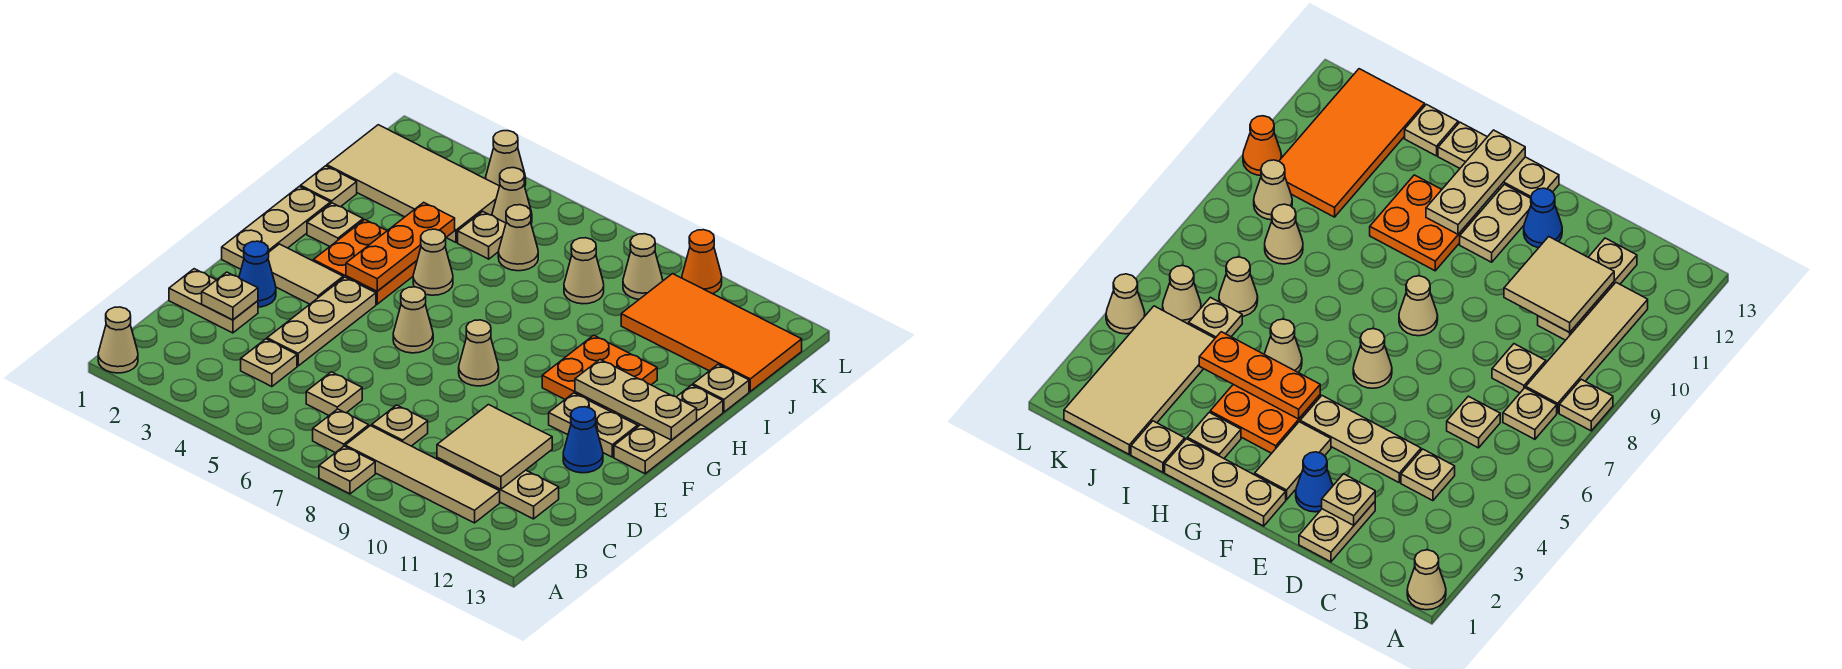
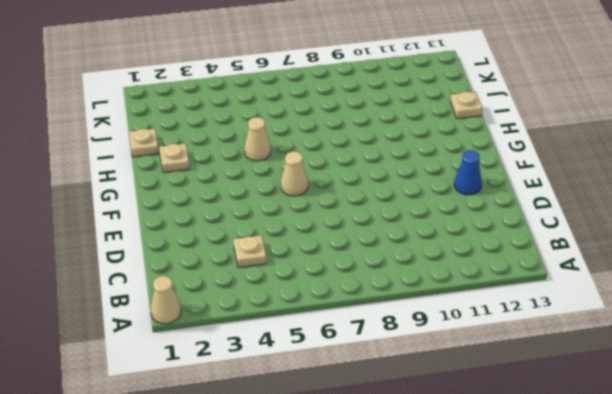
none -> tan 1x1 plate [319,446,375,494]
none -> tan 1x1 plate [313,409,369,453]
none -> tan 1x4 tile [345,426,500,523]
none -> tan 1x1 plate [306,372,362,415]

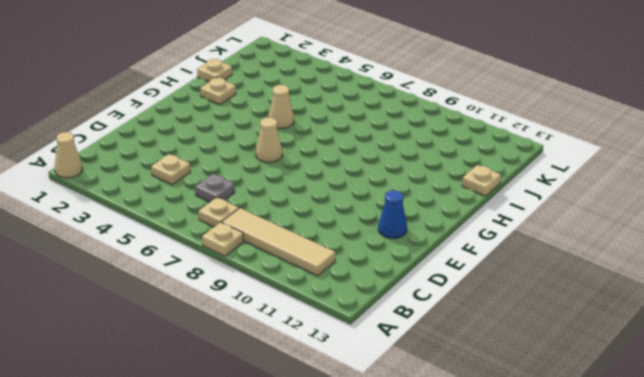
grey 1x1 plate [195,174,235,202] -> tan 1x1 plate [306,372,362,415]
none -> tan 1x1 plate [372,405,428,446]
none -> tan 1x3 plate [437,457,559,519]
none -> tan 1x2 plate [169,269,258,333]
none -> tan 1x3 plate [267,277,376,366]

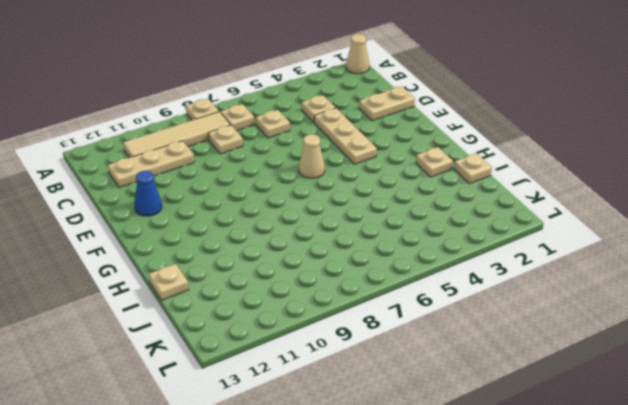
none -> blue 1x1 cone [239,241,276,307]
none -> tan 1x3 plate [222,186,330,269]
none -> tan 1x2 tile [268,244,343,304]
none -> tan 1x1 cone [459,320,499,386]

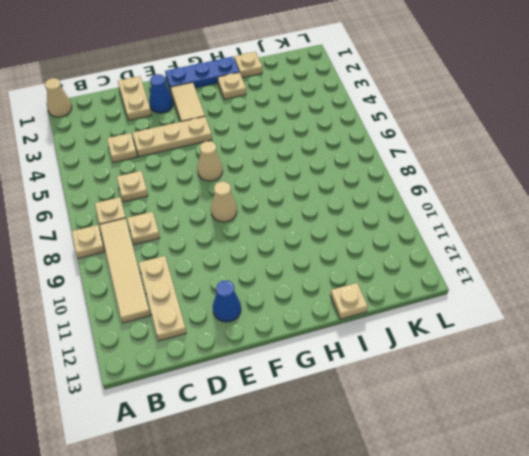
blue 1x3 plate [165,57,239,91] -> tan 1x3 plate [222,186,330,269]
none -> tan 1x2 plate [549,393,638,457]
none -> tan 1x3 plate [614,385,723,474]
none -> orange 2x2 plate [313,220,417,304]
none -> orange 2x2 plate [542,335,657,413]

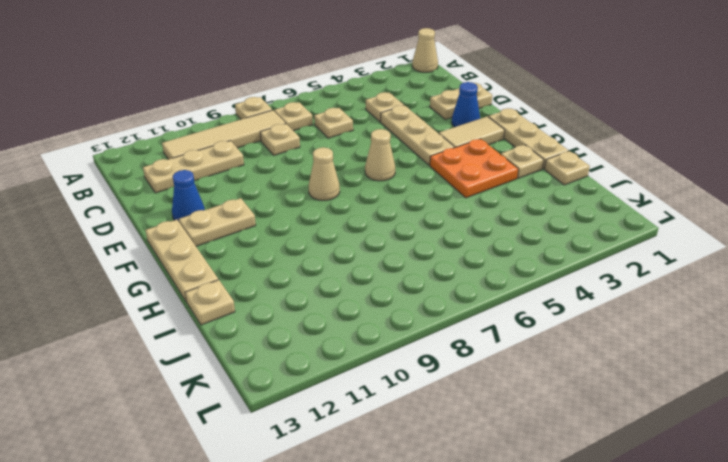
none -> orange 2x2 plate [542,335,657,413]
none -> tan 1x1 cone [413,229,453,295]
none -> tan 2x4 tile [327,125,500,242]
none -> tan 1x1 plate [458,211,506,259]

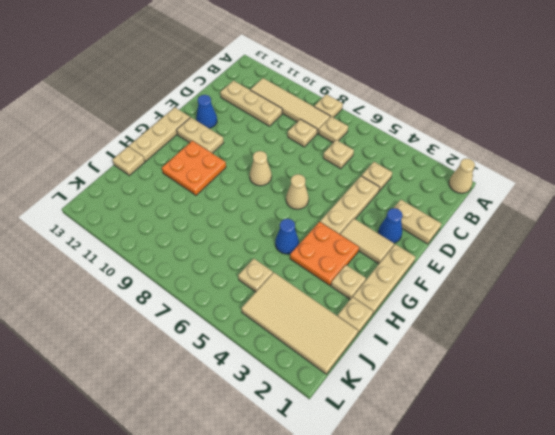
blue 1x1 cone [275,219,299,254] -> tan 1x1 cone [413,229,453,295]
none -> tan 1x1 cone [498,205,538,271]
none -> tan 1x1 cone [564,238,604,304]
none -> orange 2x4 tile [621,274,802,391]
none -> tan 1x1 cone [492,168,532,223]

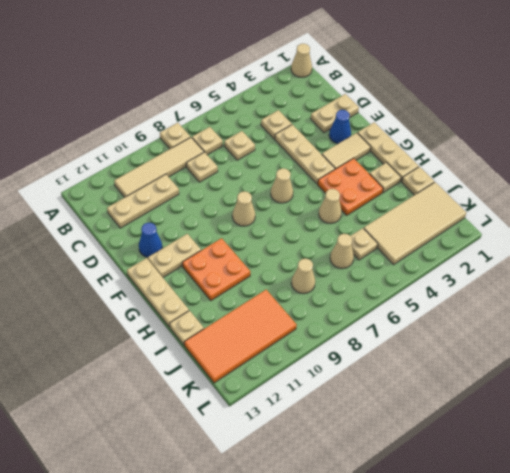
none -> tan 1x1 cone [492,168,532,223]
none -> tan 1x1 cone [623,234,663,299]
none -> tan 1x1 cone [486,131,526,186]
none -> orange 1x1 cone [682,230,722,294]

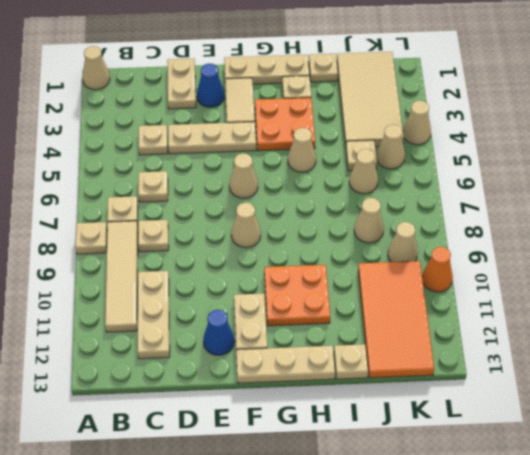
none -> tan 2x2 tile [437,405,552,489]
none -> tan 1x1 plate [202,272,258,320]
none -> orange 1x3 plate [346,202,455,291]
none -> tan 1x3 plate [575,359,697,440]

